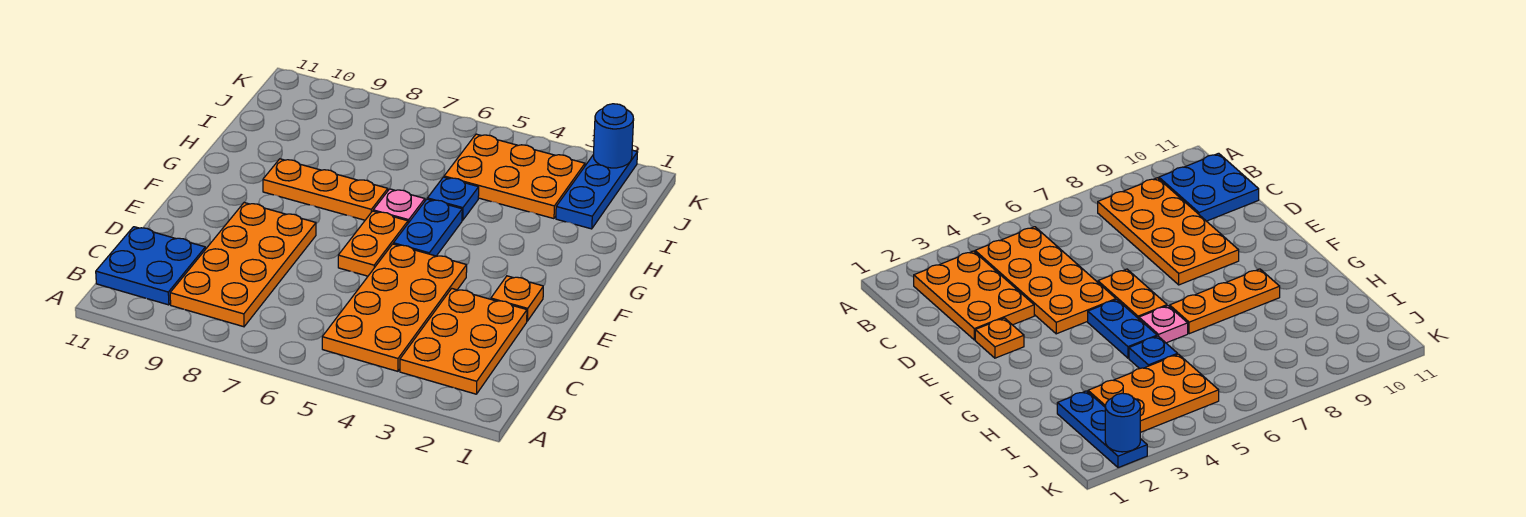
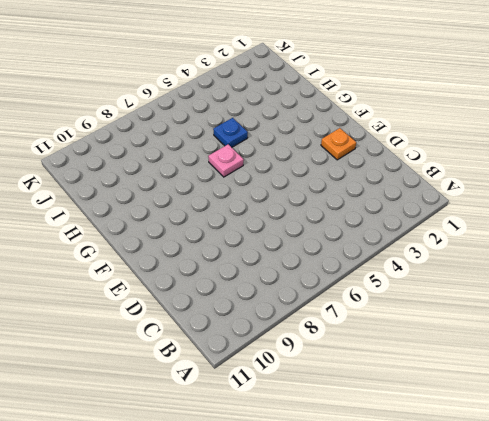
none -> orange 2x3 plate [400,288,527,394]
none -> orange 2x4 plate [322,244,467,371]
none -> orange 2x4 plate [170,203,316,327]

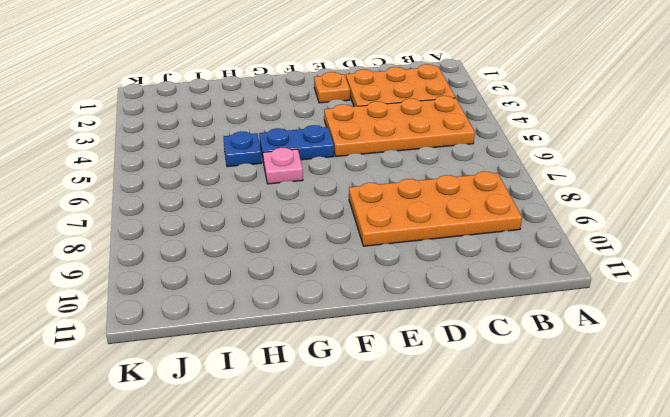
none -> blue 2x2 plate [96,227,205,305]
none -> orange 1x2 plate [338,211,408,276]
none -> orange 1x3 plate [263,159,388,220]

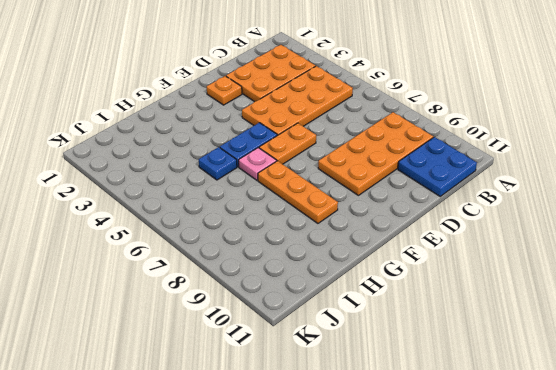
none -> blue 1x3 plate [556,150,638,229]
none -> orange 2x3 plate [444,134,585,219]
none -> blue 1x1 round brick [593,104,634,168]

